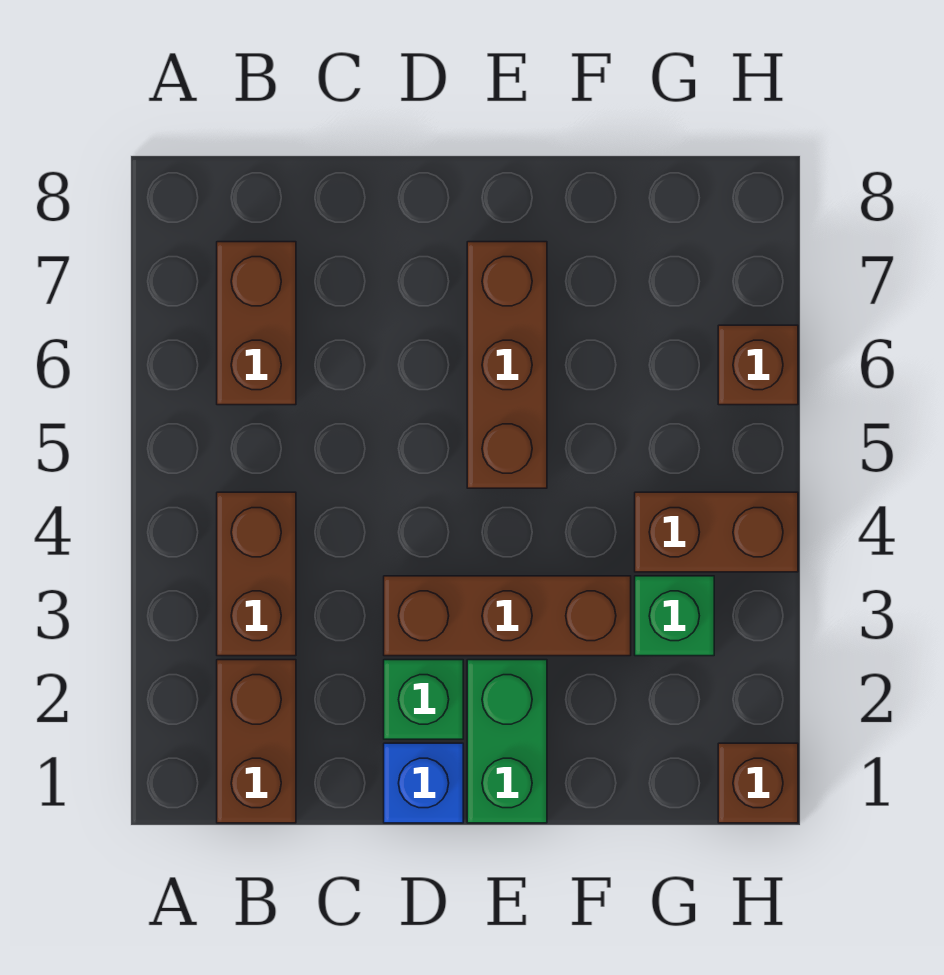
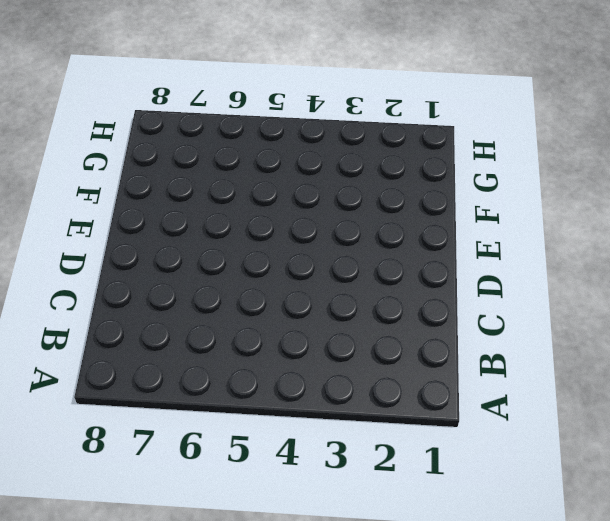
none -> brown 1x2 brick [217,660,296,823]
none -> brown 1x2 brick [217,492,296,656]
none -> brown 1x2 brick [217,242,296,405]

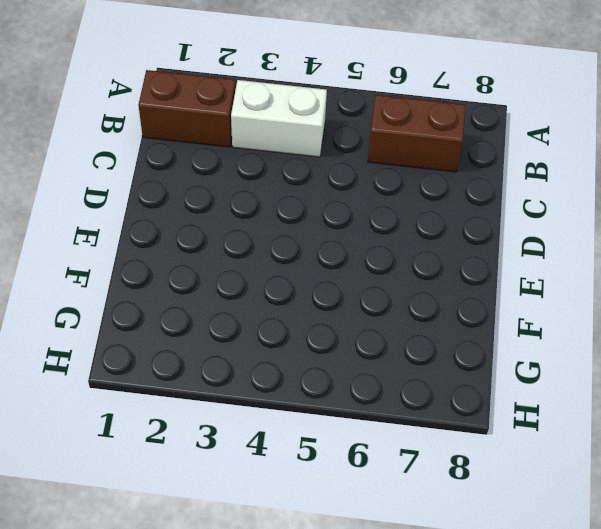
white 1x2 brick [231,80,327,157] -> brown 1x2 brick [217,492,296,656]
none -> blue 1x1 brick [384,743,463,823]
none -> green 1x1 brick [384,660,463,739]
none -> brown 1x3 brick [384,576,631,656]

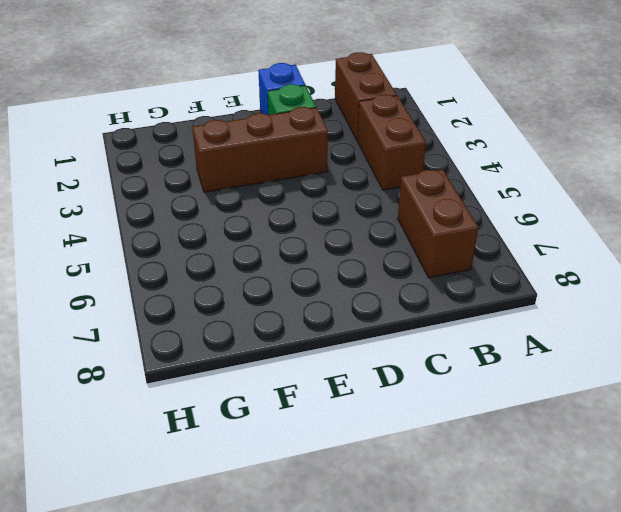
none -> green 1x2 brick [467,660,547,823]
none -> brown 1x3 brick [467,242,547,488]
none -> green 1x1 brick [635,576,714,656]

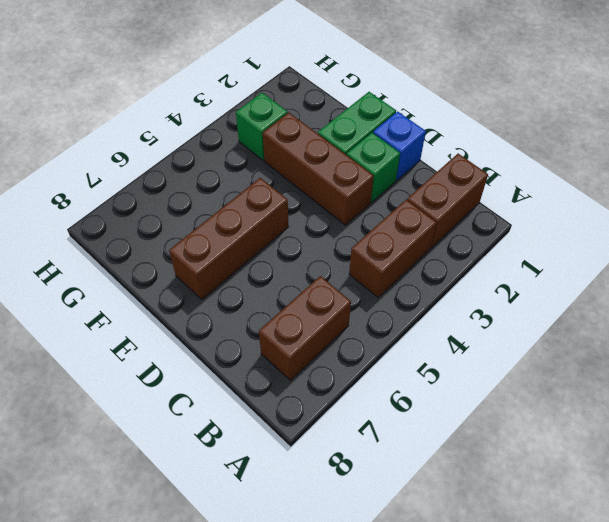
none -> brown 1x2 brick [635,492,798,572]
none -> brown 1x1 brick [718,743,798,823]
none -> brown 1x1 brick [718,325,798,405]

